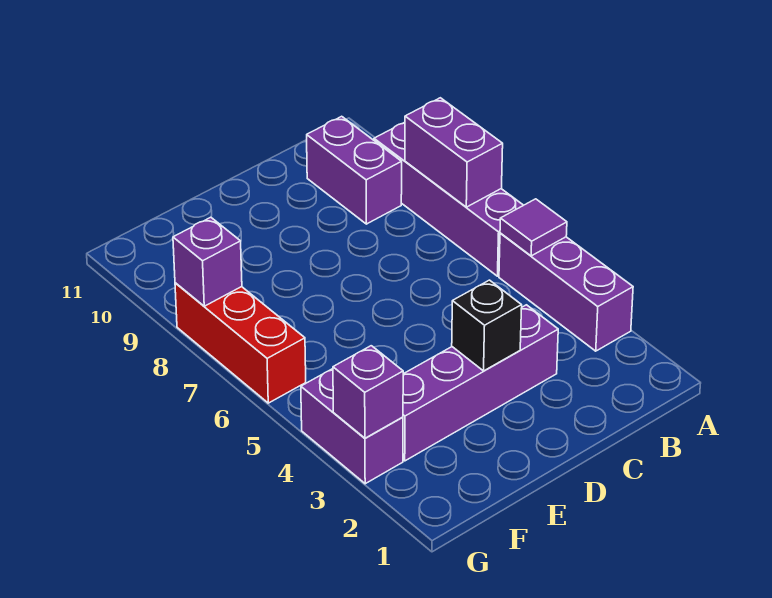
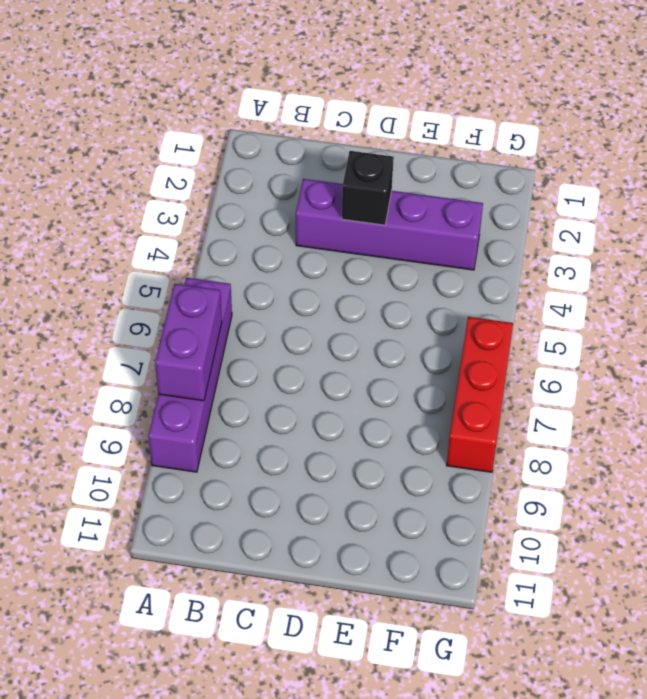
none -> purple 1x3 brick [499,233,633,351]
none -> purple 1x2 brick [307,116,402,224]

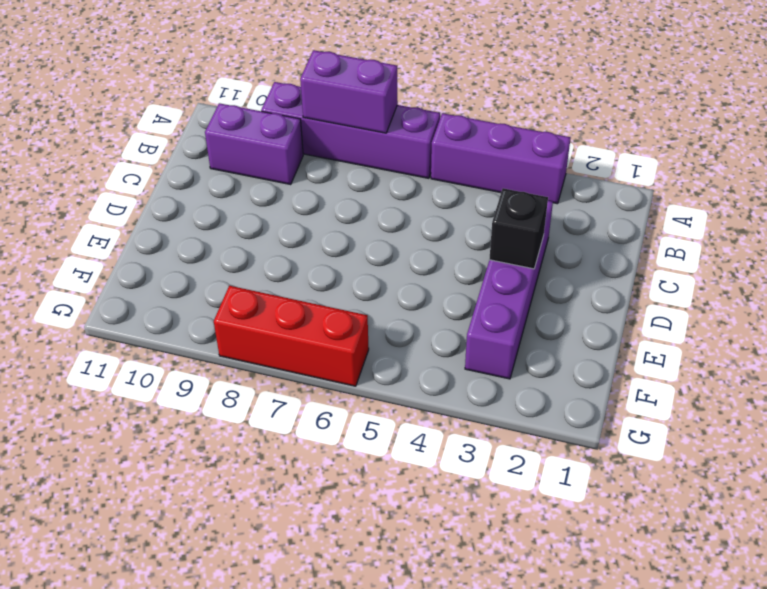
none -> purple 1x2 brick [301,369,403,484]
none -> purple 1x1 tile [500,199,567,256]

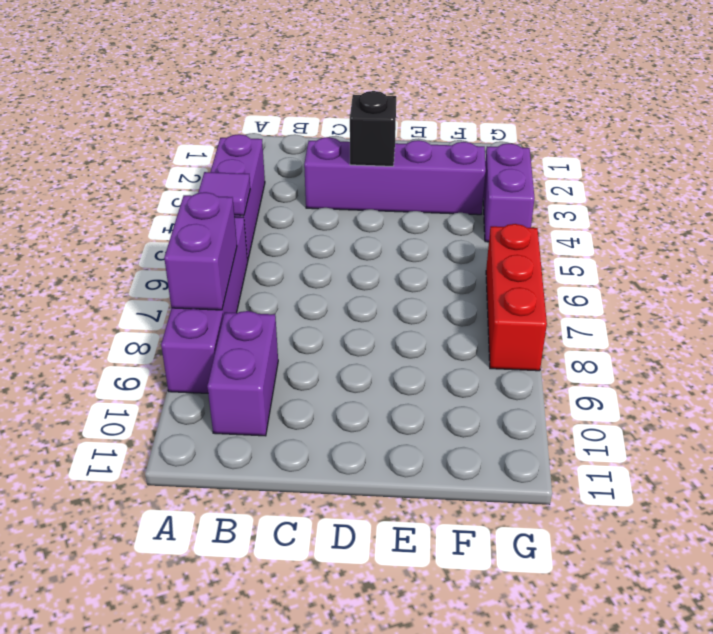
none -> purple 1x1 brick [333,346,403,438]
none -> purple 1x1 brick [173,217,242,306]

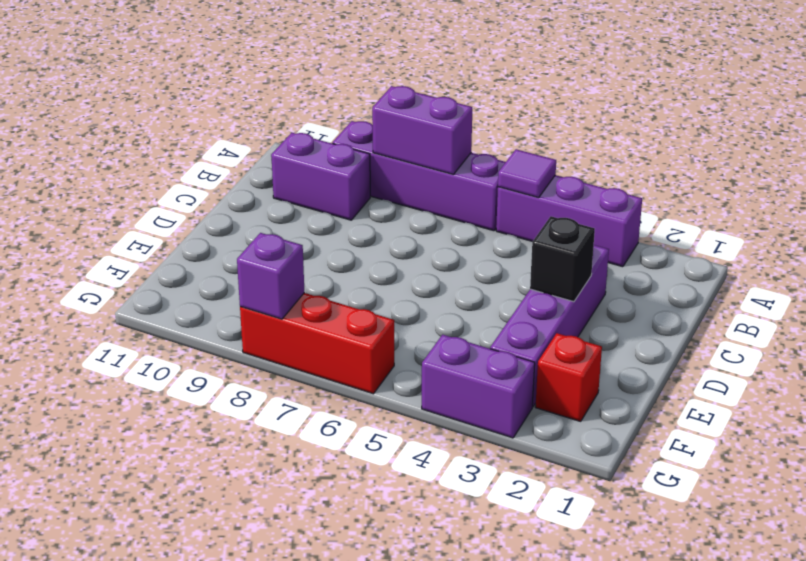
red 1x1 brick [536,333,602,421] -> none
none -> purple 1x1 brick [333,346,403,438]

